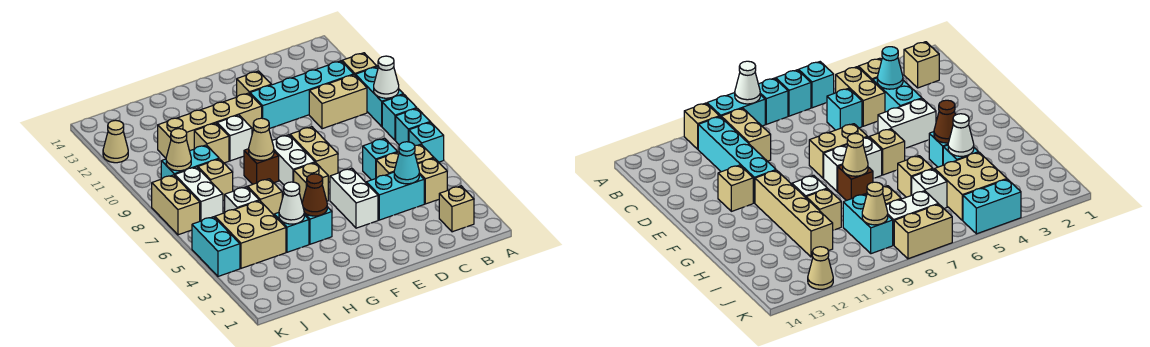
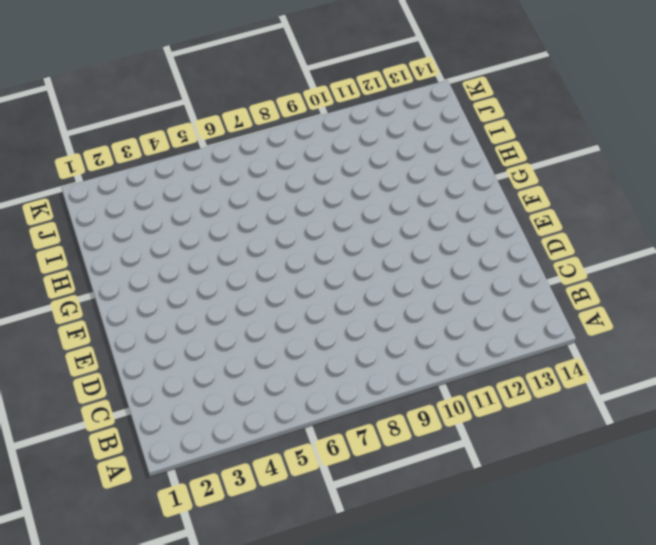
none -> cyan 1x1 brick [409,122,444,162]
none -> cyan 1x1 brick [396,108,430,145]
none -> cyan 1x1 brick [382,94,417,140]
none -> cyan 1x2 brick [355,67,403,126]

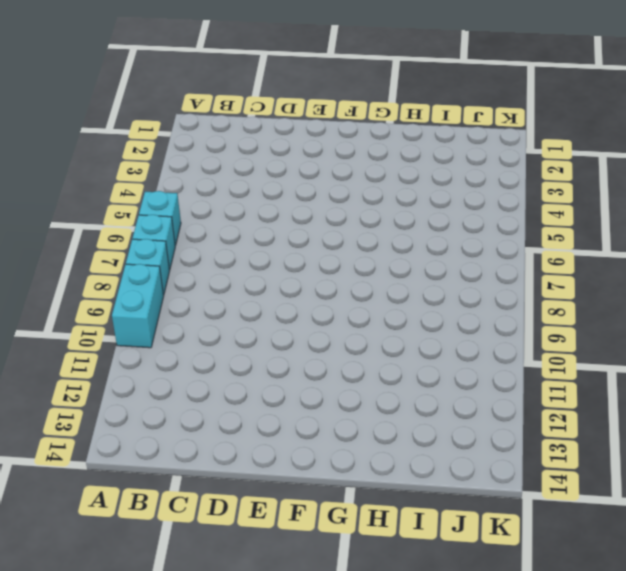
none -> tan 1x1 brick [342,53,377,75]
none -> tan 1x1 brick [439,186,474,232]
none -> tan 1x1 brick [418,158,447,204]
none -> tan 1x2 brick [376,144,434,178]

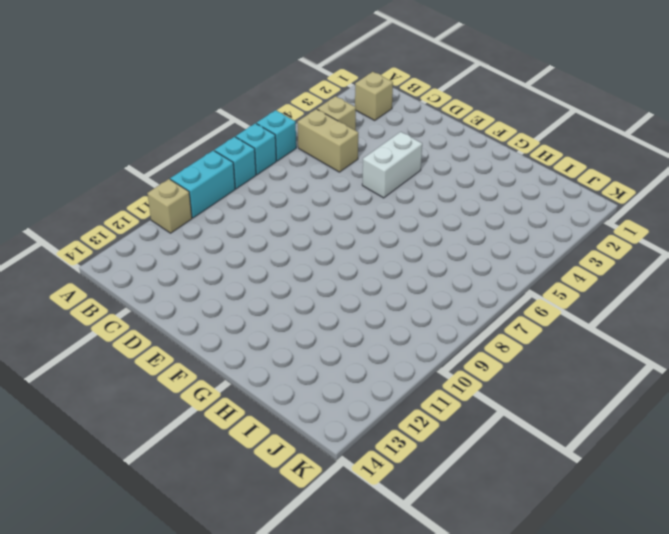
none -> tan 1x2 brick [309,75,367,129]
none -> cyan 1x4 brick [250,61,354,129]
none -> cyan 1x2 brick [366,172,424,220]
none -> cyan 1x1 brick [363,138,397,180]

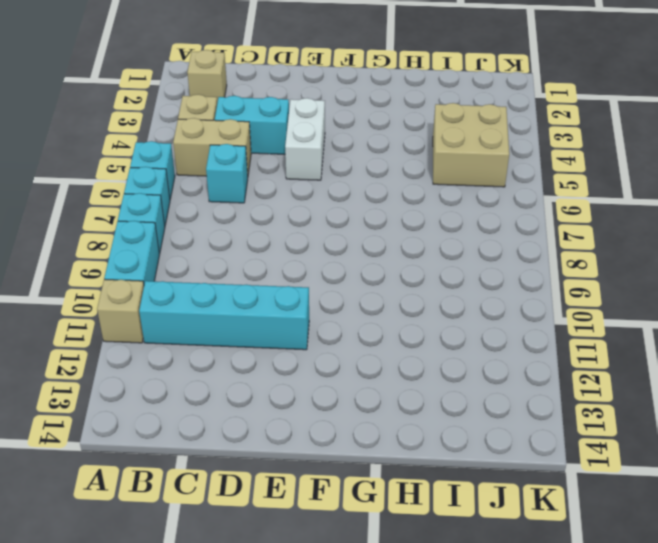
none -> tan 1x2 brick [309,75,367,129]
none -> tan 1x2 brick [290,127,338,182]
none -> tan 1x1 brick [237,71,271,97]
none -> tan 1x1 brick [294,163,328,202]

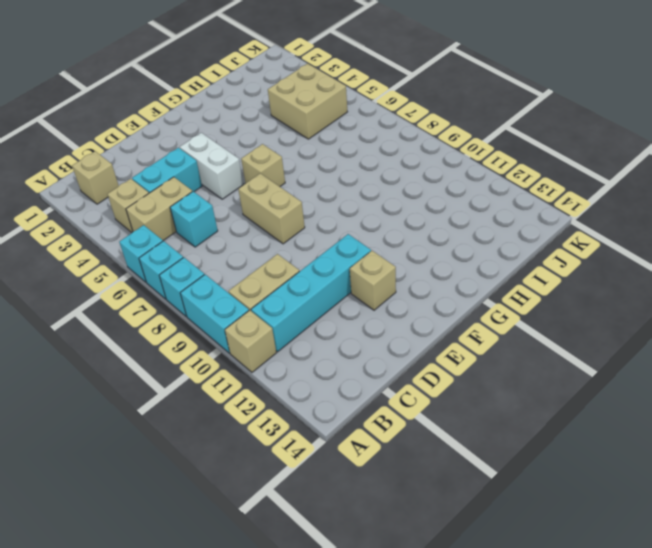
none -> white 1x2 brick [272,135,315,185]
none -> tan 1x4 brick [158,93,262,158]
none -> cyan 1x1 brick [304,207,332,244]
none -> brown 1x1 brick [244,149,279,184]

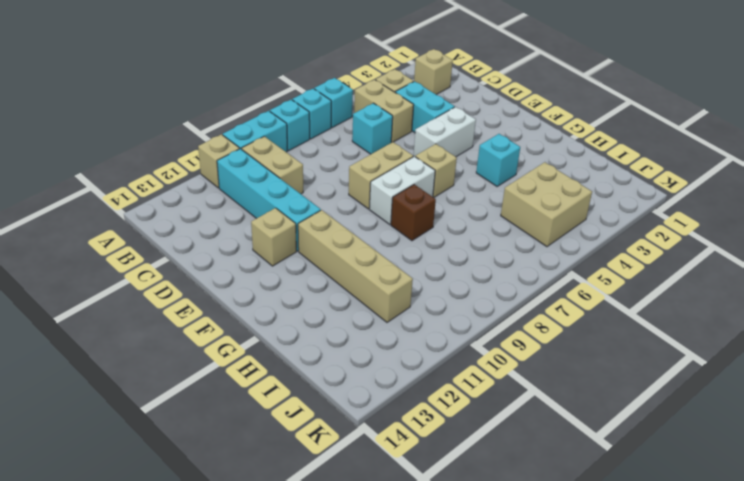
none -> white 1x1 brick [217,115,252,161]
none -> cyan 1x1 brick [274,213,309,252]
none -> tan 1x1 brick [248,179,282,215]
none -> tan 1x1 brick [194,123,229,163]

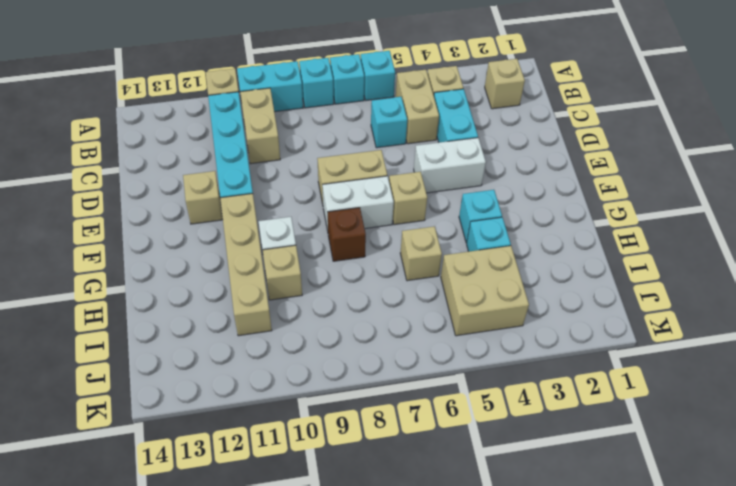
none -> white 1x1 brick [225,187,259,212]
none -> tan 1x1 brick [198,159,233,200]
none -> cyan 1x2 brick [161,145,219,179]
none -> white 1x2 brick [175,167,223,221]

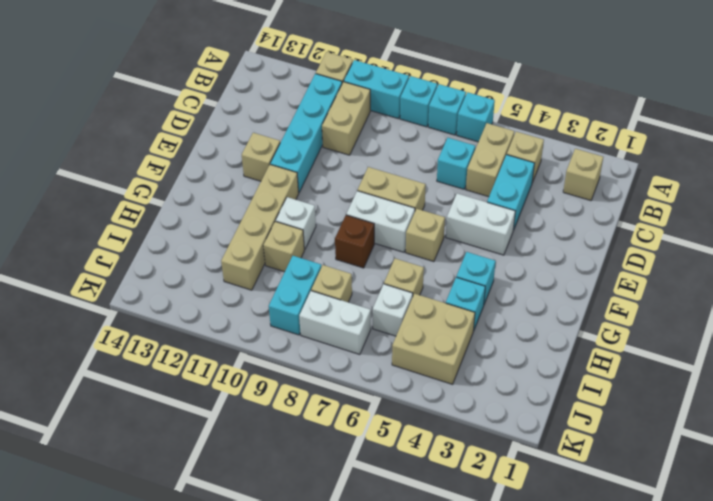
none -> cyan 1x2 brick [192,217,240,276]
none -> tan 1x2 brick [152,175,200,235]
none -> tan 1x1 cone [103,120,128,163]
none -> white 1x1 cone [374,56,399,98]

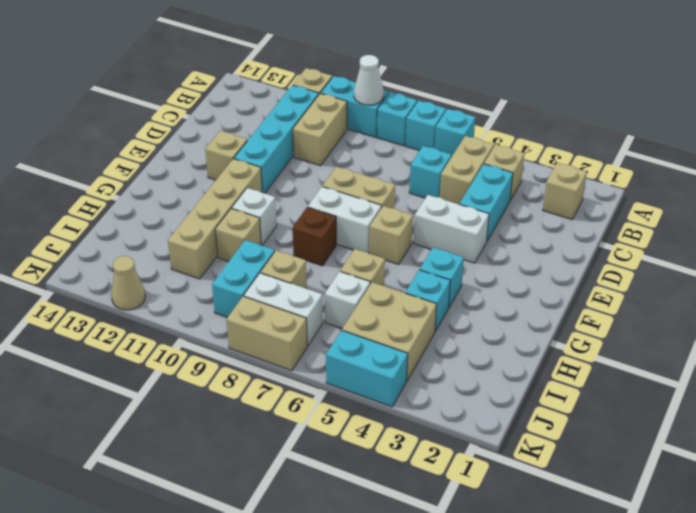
none -> cyan 1x1 cone [394,142,419,184]
none -> brown 1x1 cone [302,174,327,216]
none -> tan 1x1 cone [249,118,274,160]
none -> white 1x1 cone [279,182,304,224]

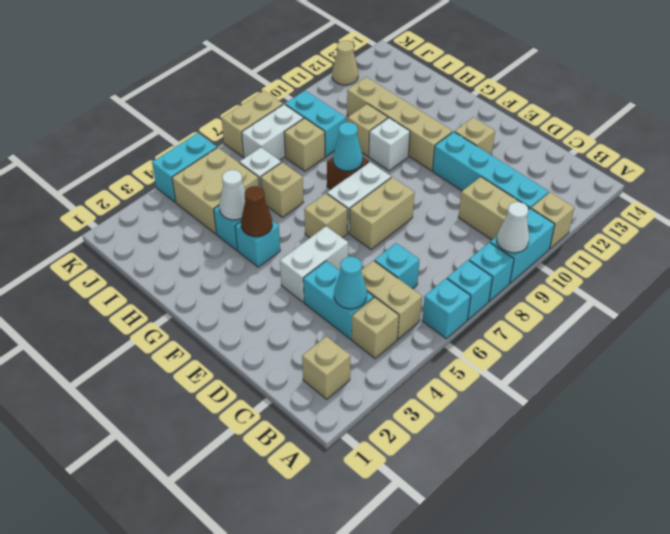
cyan 1x1 cone [333,122,362,171] -> tan 1x1 cone [249,118,274,160]
none -> tan 1x1 cone [166,129,191,171]

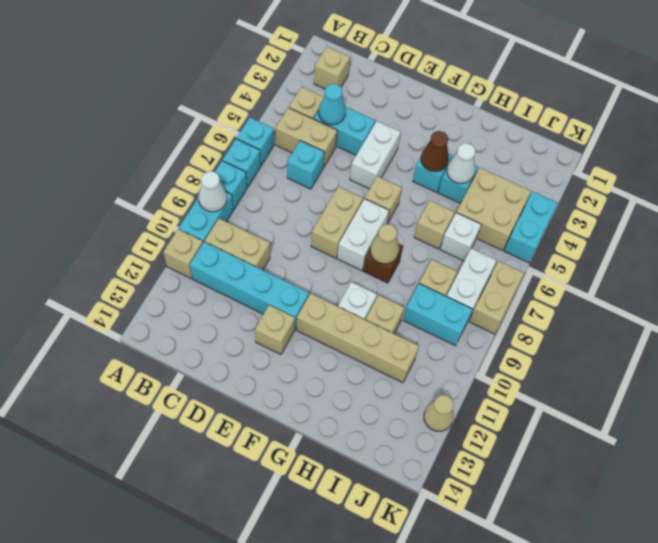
none -> tan 1x1 cone [166,129,191,171]

